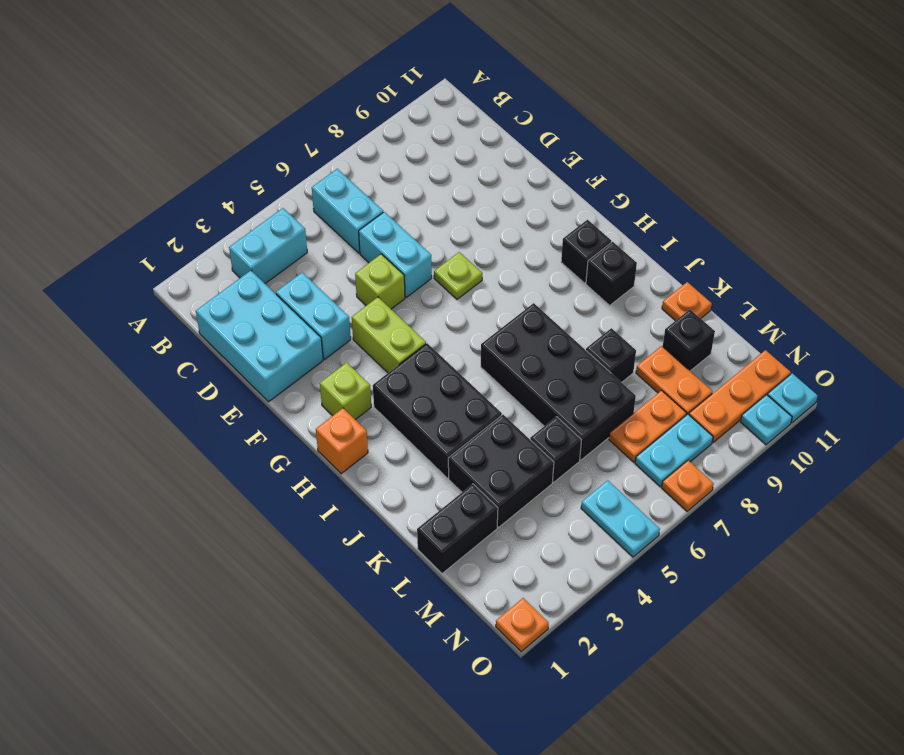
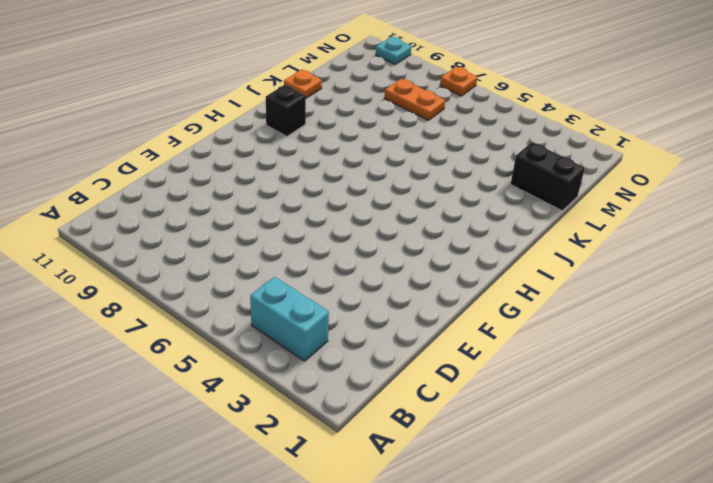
none -> cyan 1x2 brick [312,169,383,253]
none -> cyan 2x3 brick [196,271,323,402]
none -> cyan 1x2 brick [276,272,351,359]

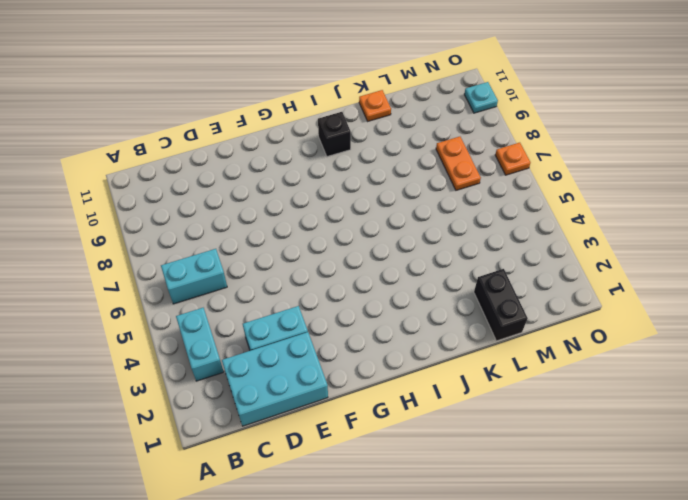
none -> cyan 1x2 brick [359,212,432,297]
none -> lime 1x1 brick [355,254,405,309]
none -> lime 1x2 brick [352,297,426,373]

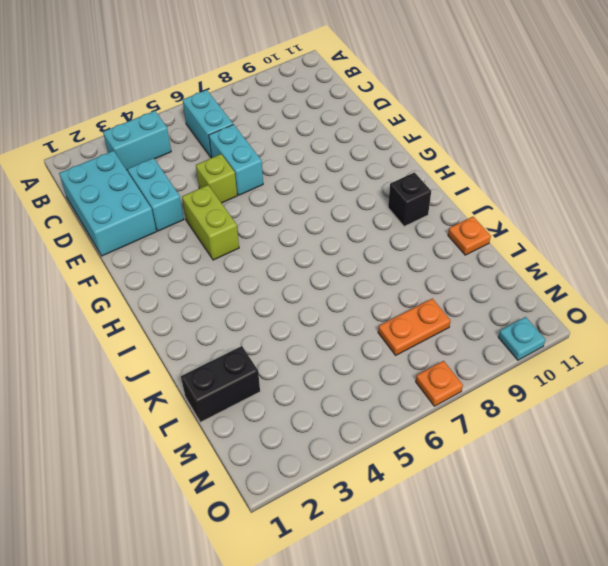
none -> lime 1x1 plate [434,252,482,299]
none -> lime 1x1 brick [320,362,371,420]
none -> orange 1x1 brick [316,408,368,474]

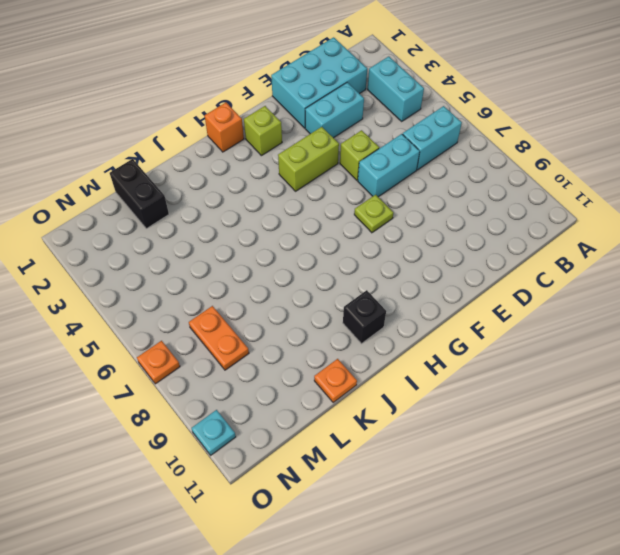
none -> black 2x3 brick [373,343,502,478]
none -> black 1x1 brick [561,220,611,283]
none -> black 2x4 brick [481,303,636,460]

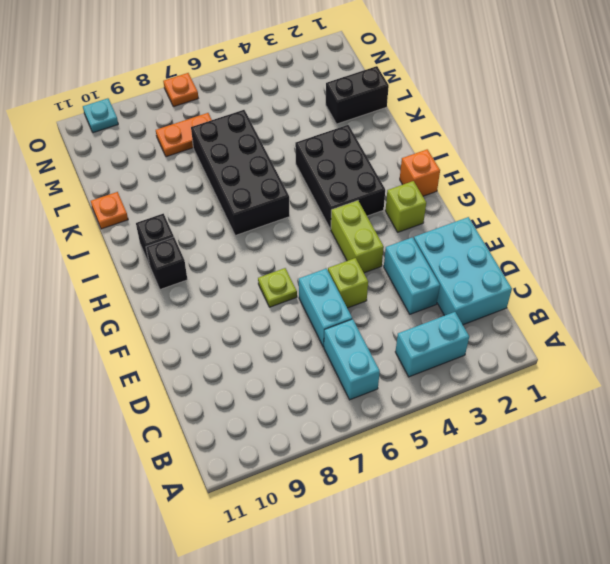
none -> black 2x2 brick [448,415,554,527]
none -> black 1x1 brick [586,328,636,383]
none -> black 1x1 brick [530,417,581,482]

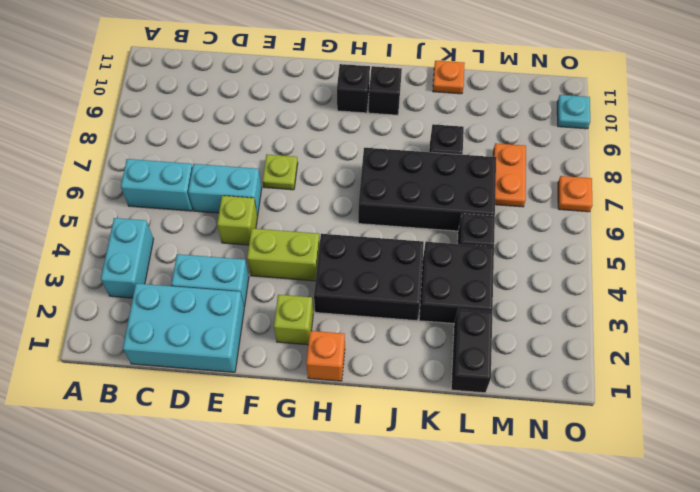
none -> orange 1x2 plate [636,346,713,415]
none -> black 1x1 brick [663,310,715,371]
none -> cyan 1x2 plate [581,480,660,557]

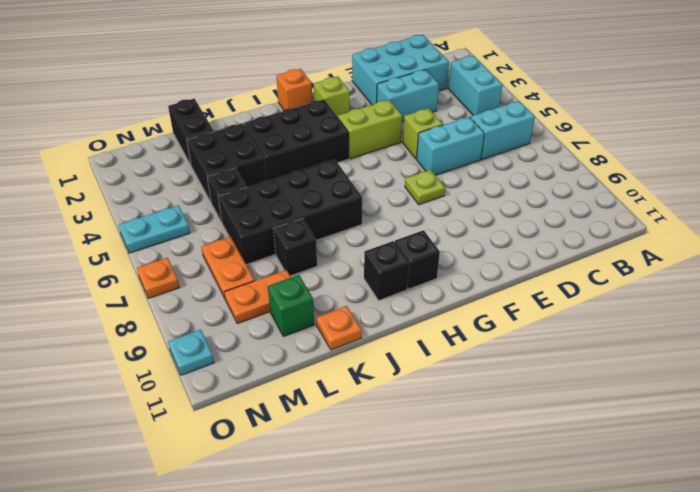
green 1x1 brick [268,275,314,337] -> black 1x1 brick [663,310,715,371]
none -> cyan 1x2 plate [635,414,713,487]
none -> orange 1x3 plate [689,350,791,443]
none -> orange 1x1 plate [496,598,549,652]

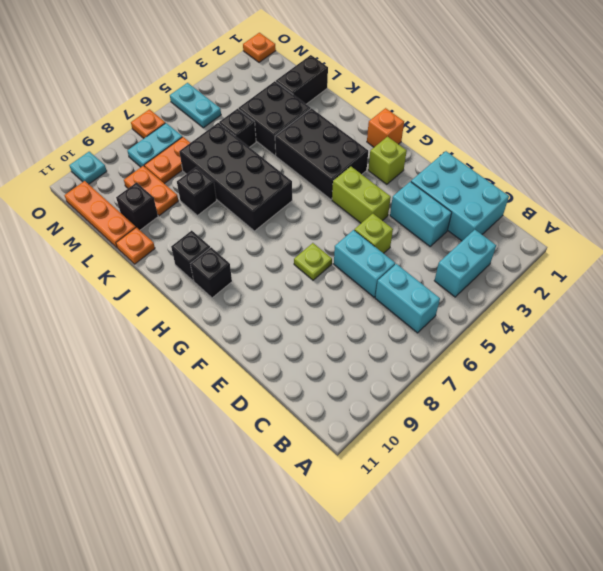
orange 1x3 plate [65,181,136,248] -> orange 1x3 plate turned to [689,350,791,443]
none -> cyan 1x1 plate [768,373,818,423]

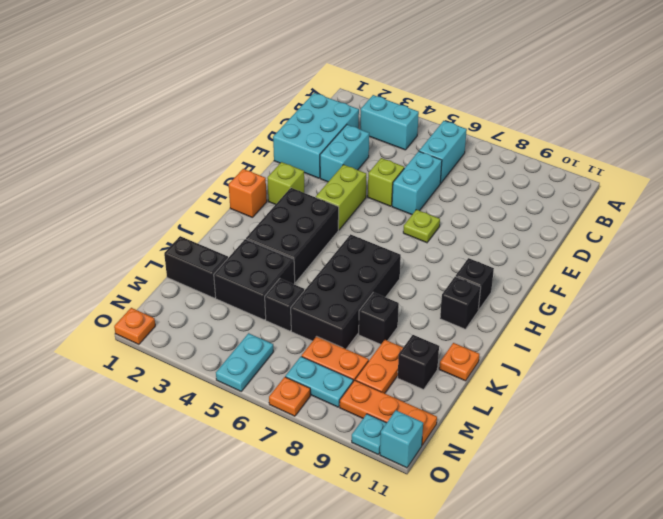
cyan 1x1 brick [380,410,423,468] -> cyan 1x1 plate [768,373,818,423]

